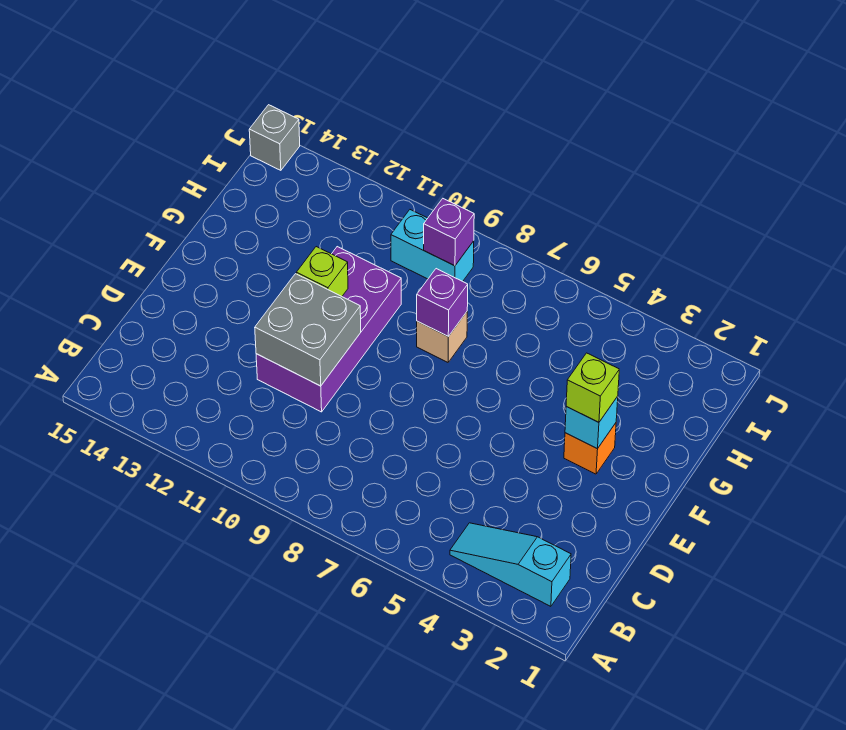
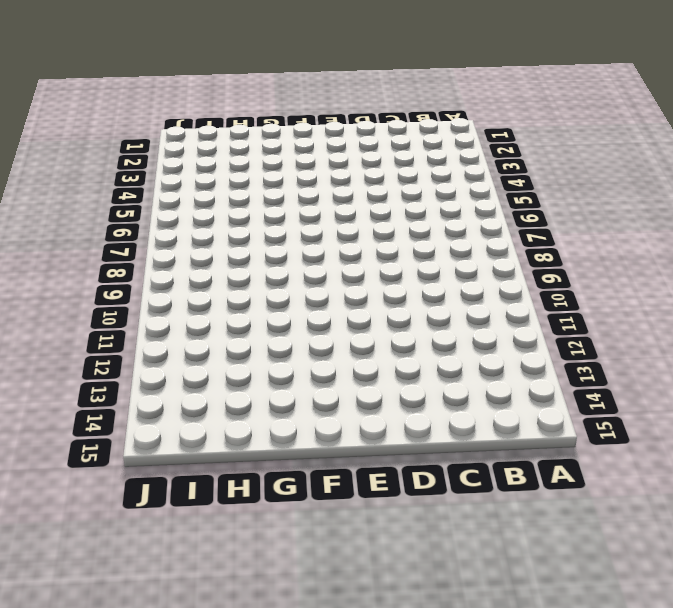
none -> cyan 1x3 slope [450,523,571,606]
none -> purple 2x4 brick [256,247,401,412]
none -> orange 1x1 brick [564,423,616,474]

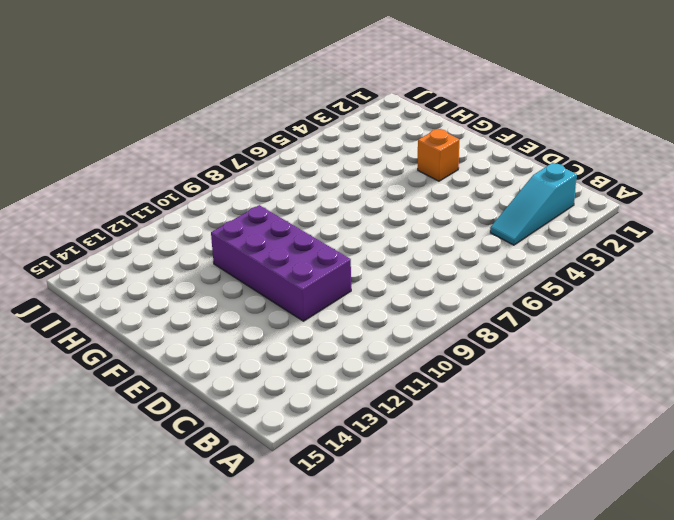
none -> tan 1x1 brick [417,312,467,362]
none -> cyan 1x2 brick [391,210,474,281]
none -> grey 1x1 brick [249,105,300,170]

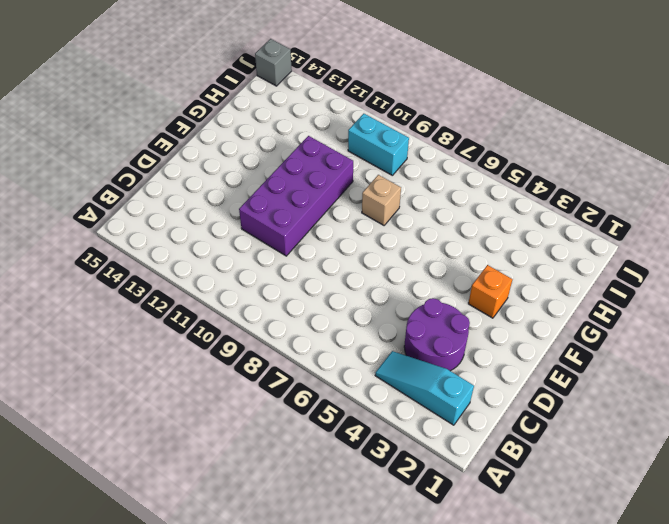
purple 2x2 round brick [404,298,470,371] -> none
none -> grey 2x2 brick [255,274,361,386]
none -> cyan 1x1 brick [565,396,618,449]
none -> lime 1x1 brick [296,247,348,296]

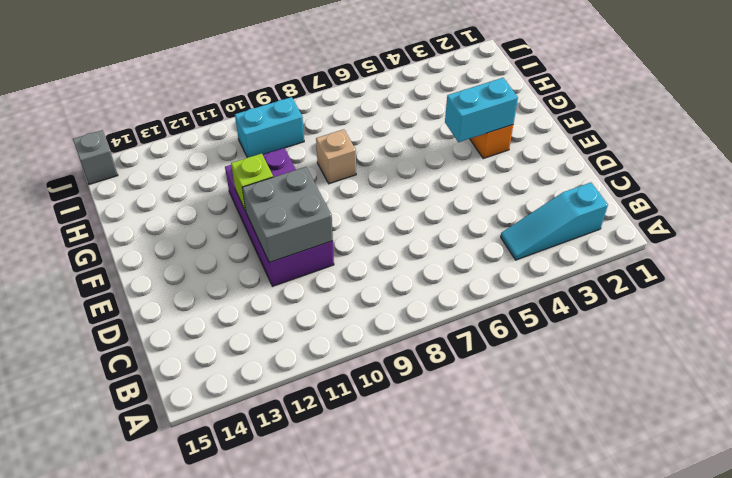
cyan 1x2 brick [445,78,518,142] -> cyan 1x1 brick [565,396,618,449]
none -> purple 1x1 brick [417,269,468,336]
none -> purple 1x1 brick [424,199,474,266]
none -> lime 1x1 brick [566,353,619,422]

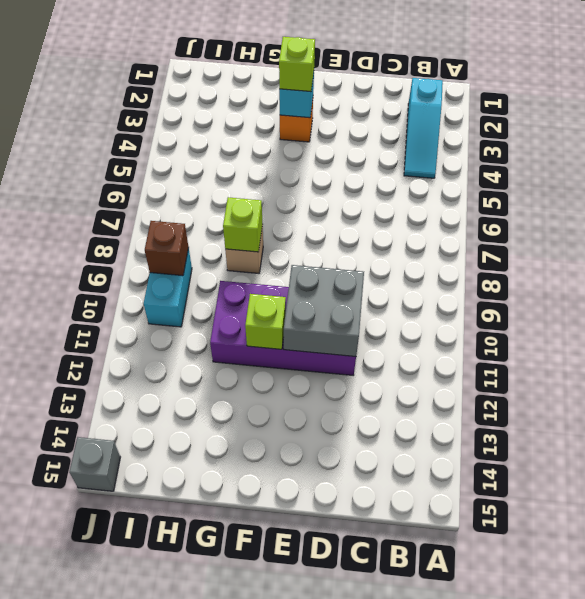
lime 1x1 brick [223,197,263,252] -> purple 1x1 brick [417,269,468,336]
brown 1x1 brick [145,221,189,276] -> purple 1x1 brick [424,199,474,266]

